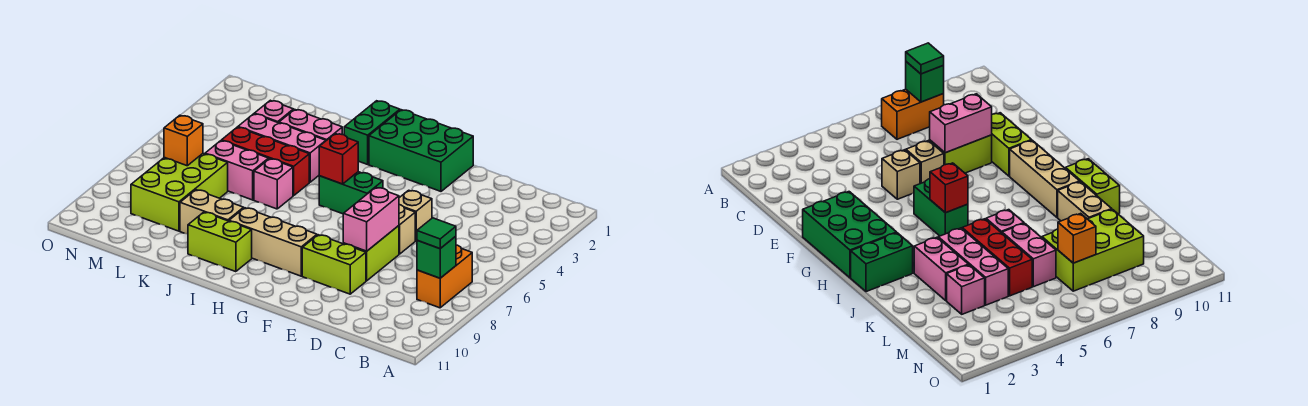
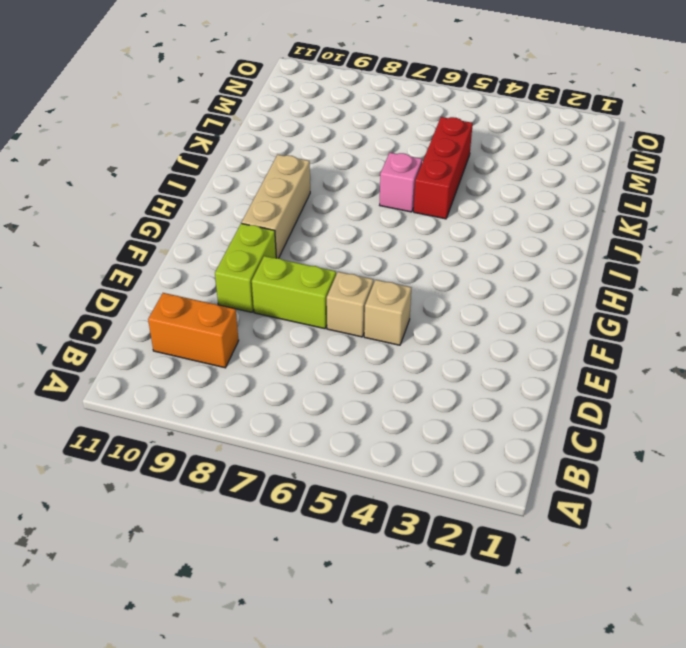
orange 1x2 brick [148,293,239,368] -> orange 1x2 brick moved to [417,245,472,308]
none -> green 2x3 brick [369,110,473,191]
none -> green 1x2 brick [319,172,383,214]
none -> green 1x2 brick [344,101,400,164]

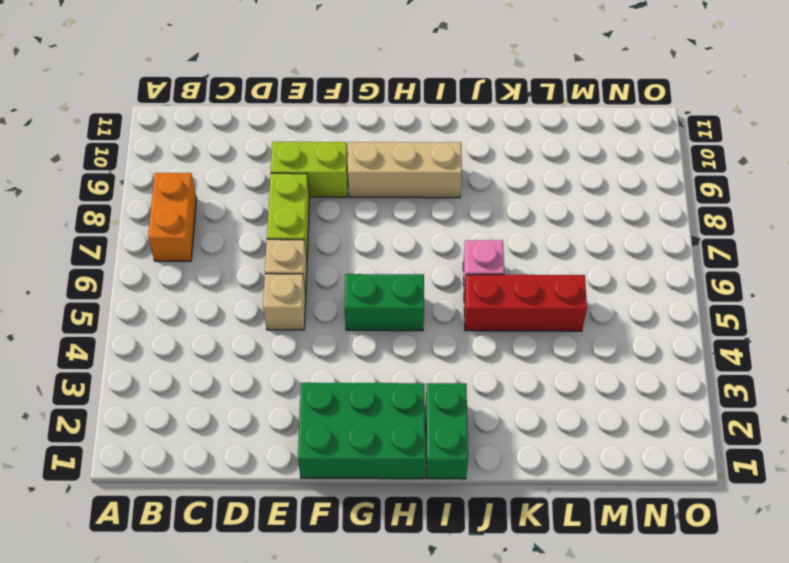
none -> lime 1x2 brick [188,212,252,272]
none -> pink 1x2 brick [279,109,342,141]
none -> pink 1x3 brick [238,114,326,182]

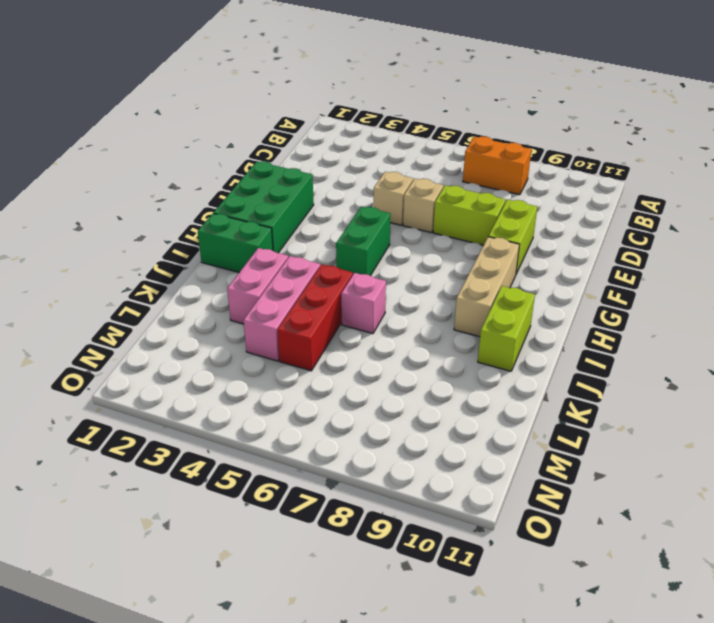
none -> tan 1x2 brick [180,190,244,234]
none -> pink 1x2 brick [205,141,269,200]
none -> pink 1x1 brick [254,100,293,123]

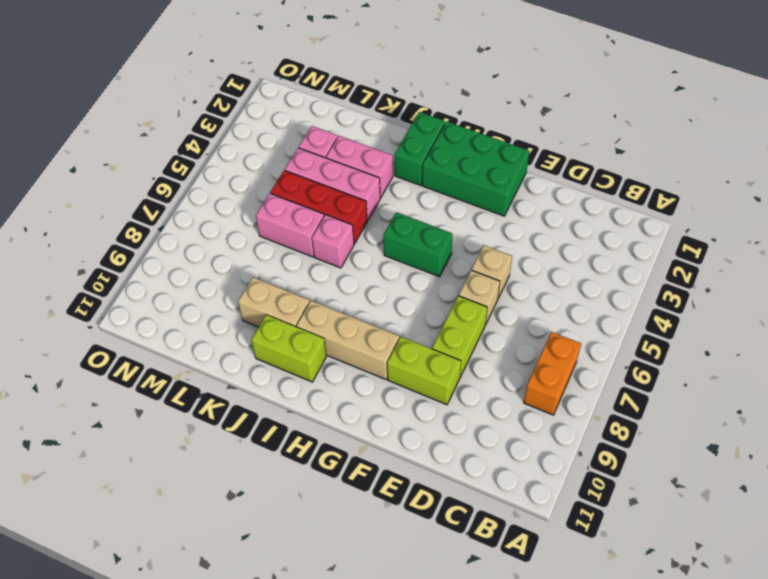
none -> lime 2x3 brick [131,154,228,231]
none -> green 1x1 brick [417,236,456,278]
none -> pink 1x2 brick [343,187,399,251]

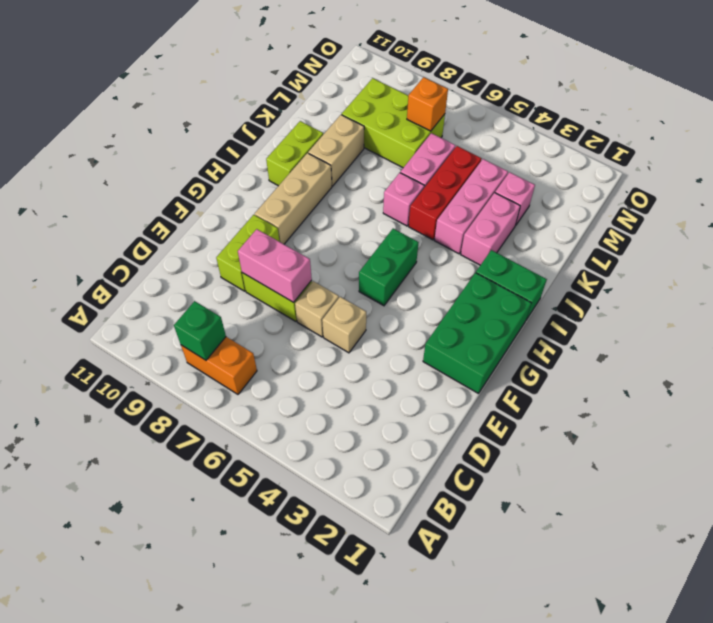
none -> red 1x1 brick [319,134,358,184]
none -> green 1x1 tile [417,218,456,249]

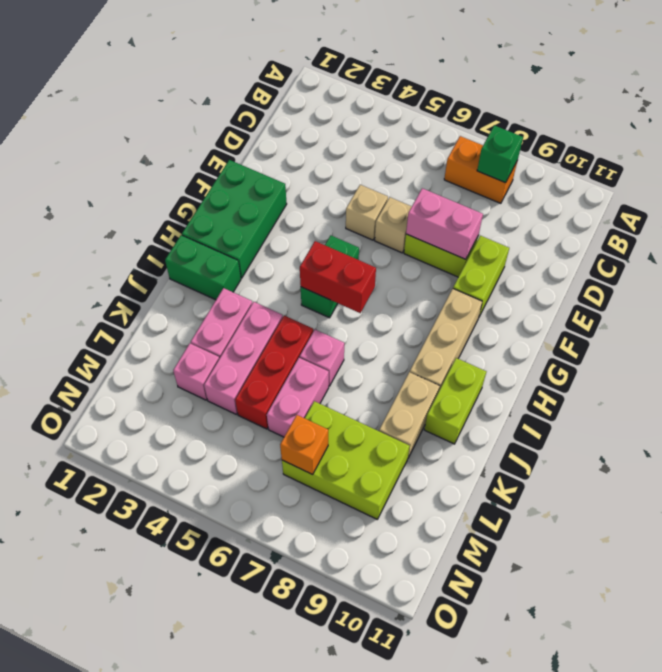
red 1x2 brick [300,241,376,313] -> red 1x1 brick [319,134,358,184]
none -> green 1x1 tile [417,218,456,249]

